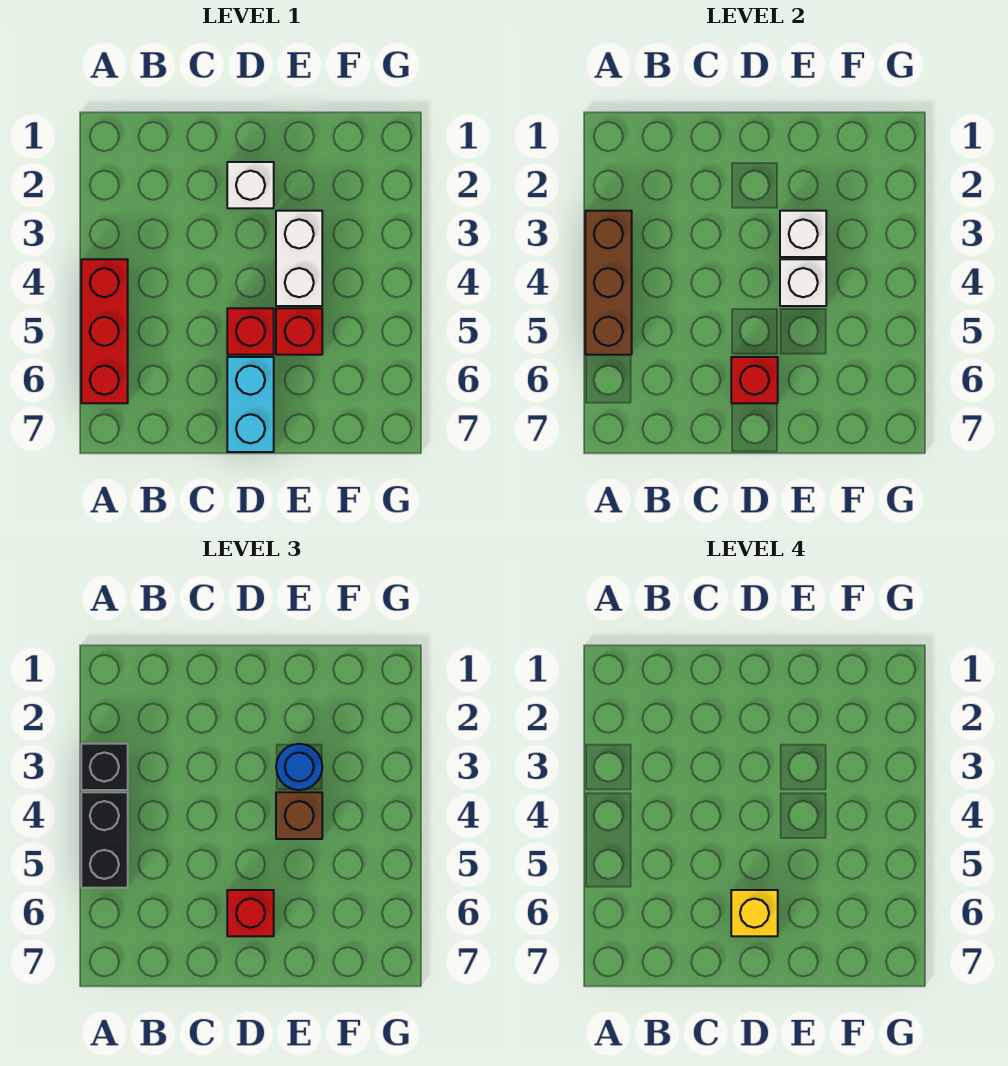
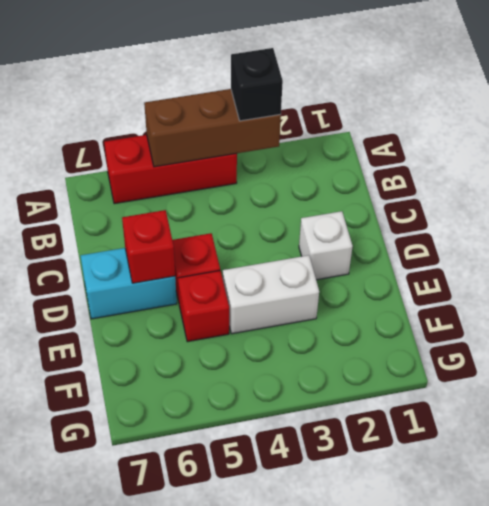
none -> white 1x1 brick [780,211,826,257]
none -> white 1x1 brick [780,259,826,306]
none -> black 1x2 brick [81,792,128,888]

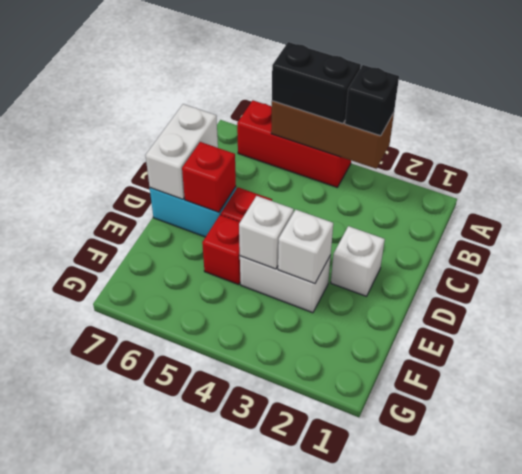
white 1x2 brick [145,104,218,199] -> none
none -> red 1x1 brick [227,890,274,936]
none -> blue 1x1 round brick [276,744,322,790]
none -> brown 1x1 brick [276,792,322,839]

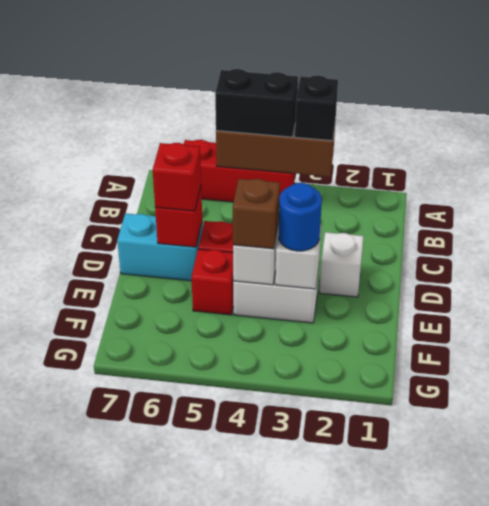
none -> yellow 1x1 brick [731,890,778,936]

